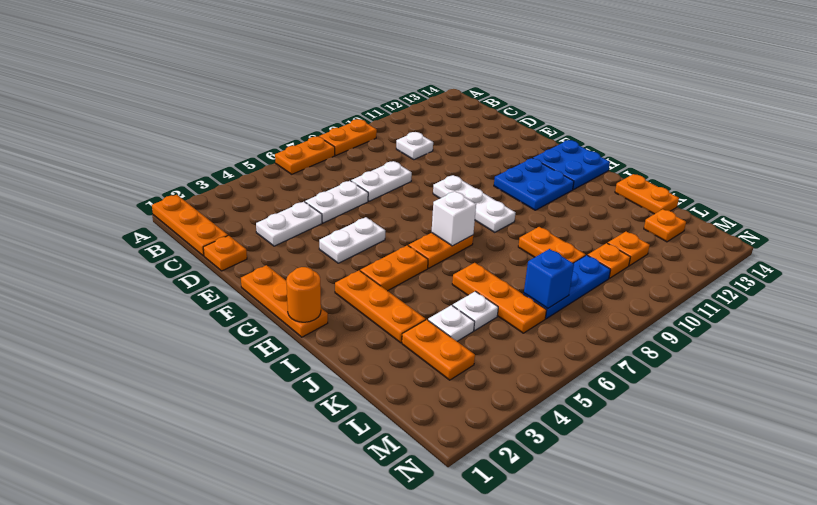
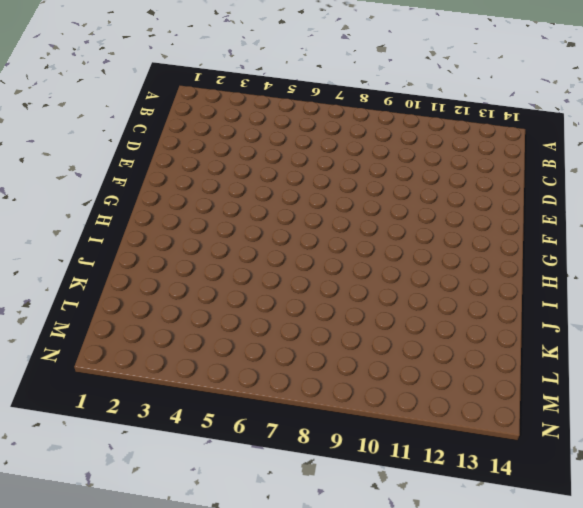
none -> orange 1x3 plate [152,195,228,256]
none -> orange 1x2 plate [275,137,335,174]
none -> orange 1x2 plate [319,119,377,155]

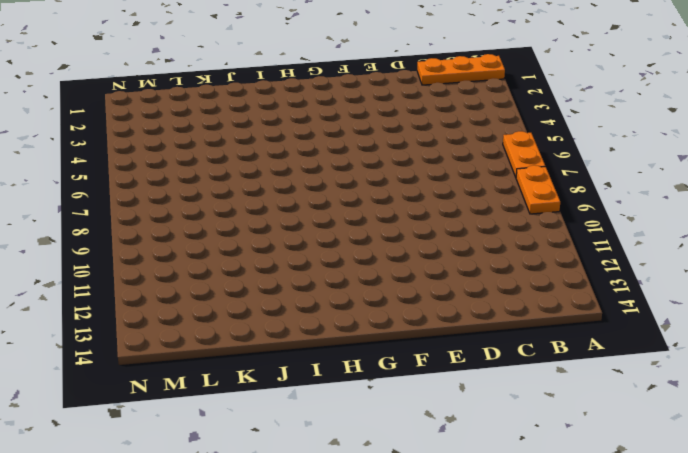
none -> white 1x1 plate [396,132,433,160]
none -> orange 1x1 plate [203,235,247,271]
none -> white 1x2 plate [256,202,322,246]

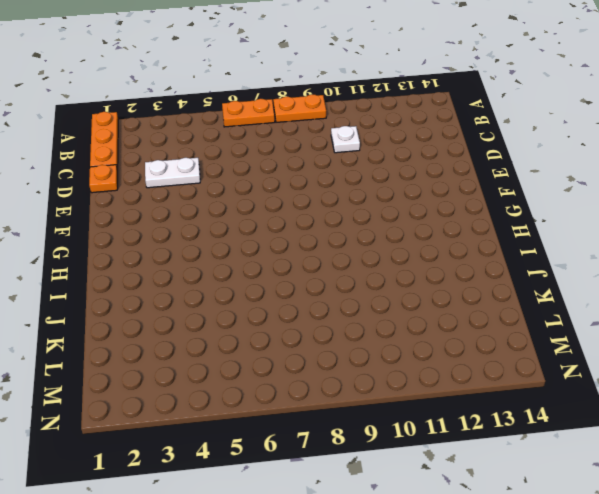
none -> white 1x2 plate [305,181,368,223]
none -> white 1x2 plate [351,161,412,201]
none -> orange 1x3 plate [241,265,328,337]

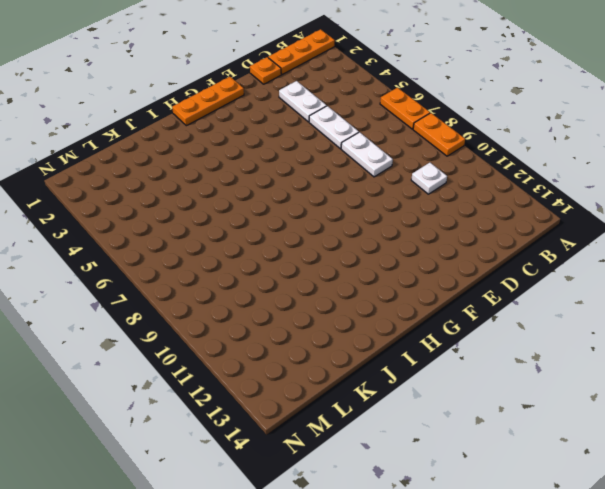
none -> white 1x2 plate [319,217,385,263]
none -> white 1x3 plate [433,175,515,232]
none -> blue 2x2 plate [494,158,574,210]

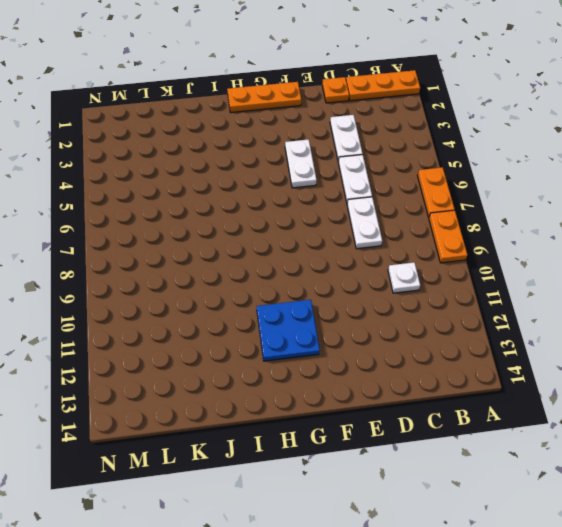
none -> white 1x3 plate [433,175,515,232]
none -> blue 2x2 plate [533,140,610,190]
none -> orange 1x3 plate [335,270,426,343]

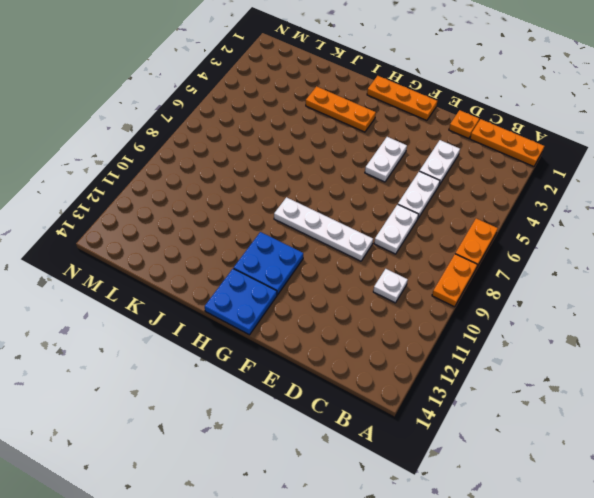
white 1x4 plate [274,197,373,261] -> white 1x3 plate [433,175,515,232]
none -> orange 1x2 plate [360,245,428,291]
none -> orange 1x2 plate [409,233,473,268]
none -> orange 1x3 plate [452,263,547,333]

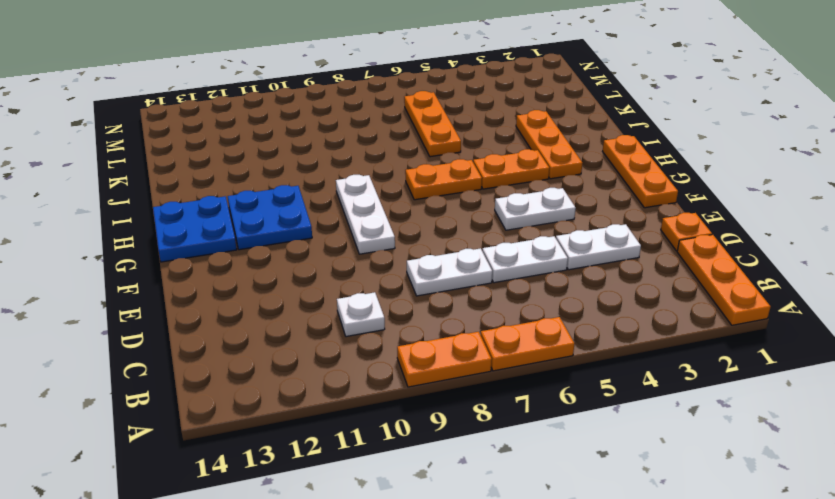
none -> orange 1x2 plate [518,227,586,263]
none -> orange 1x2 plate [615,174,679,214]
none -> orange 1x2 plate [402,320,475,380]

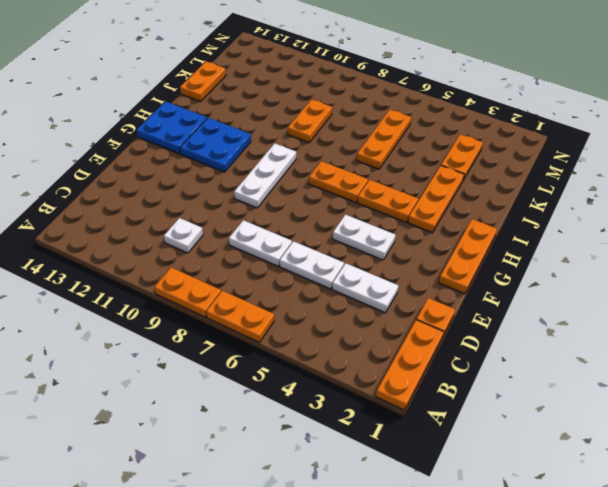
none -> white 1x1 plate [428,305,474,341]
none -> white 1x1 plate [452,291,498,330]
none -> blue 1x3 plate [524,255,611,319]

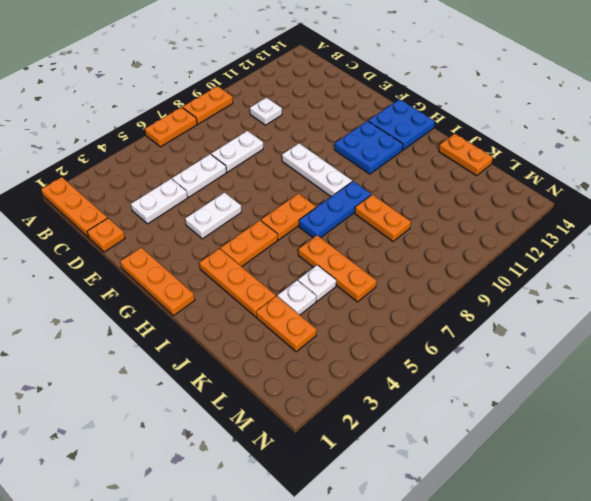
blue 1x3 plate [299,181,371,238] -> blue 1x3 plate moved to [524,255,611,319]
none -> orange 1x1 plate [588,243,630,278]
none -> orange 1x1 plate [608,231,650,266]
none -> orange 1x1 plate [644,209,686,242]

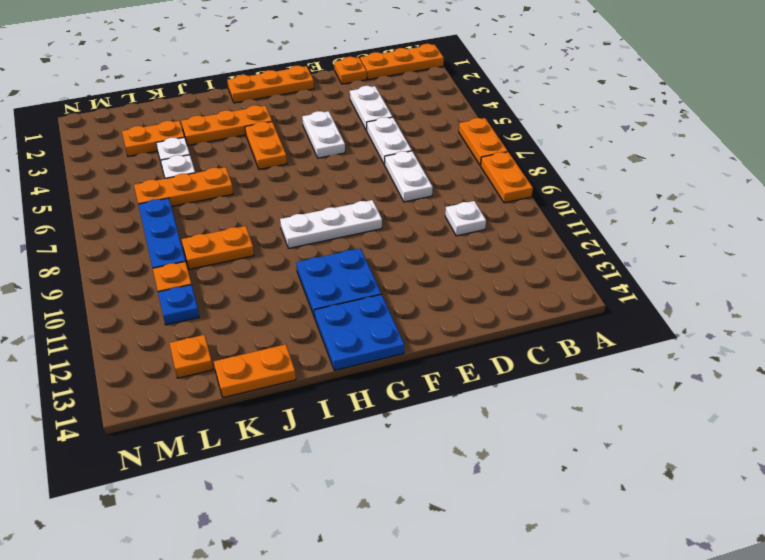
blue 1x1 plate [158,285,199,325] -> orange 1x1 plate [608,231,650,266]
none -> orange 1x2 plate [409,233,473,268]
none -> orange 1x1 round brick [286,267,321,322]
none -> white 1x1 brick [432,191,476,246]

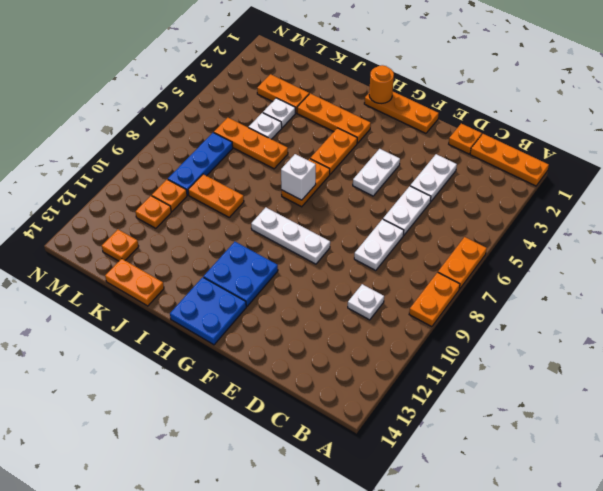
none -> blue 1x1 brick [524,249,574,308]

